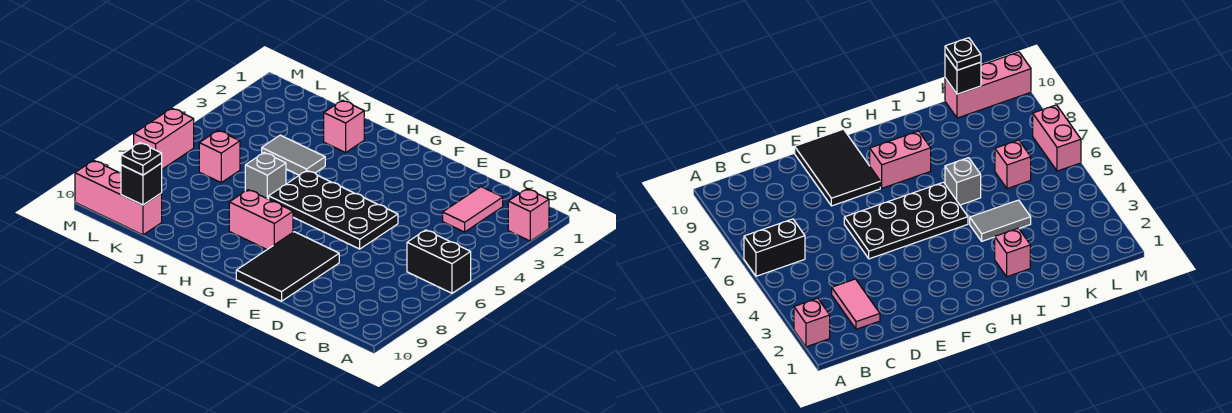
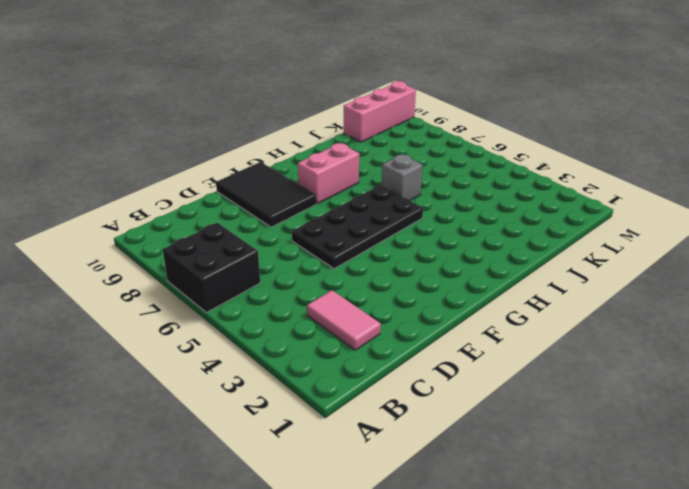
black 2x2 brick [163,223,260,312] -> black 1x2 brick [407,230,471,293]
none -> pink 1x1 brick [508,189,549,241]
none -> pink 1x1 brick [324,100,364,152]
none -> grey 1x2 tile [262,135,325,175]

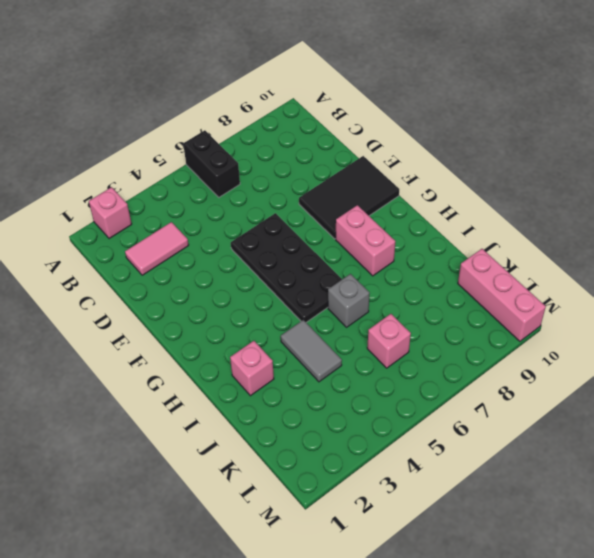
none -> pink 1x2 brick [134,108,194,169]
none -> black 1x1 brick [121,163,162,205]
none -> black 1x1 plate [121,143,162,175]

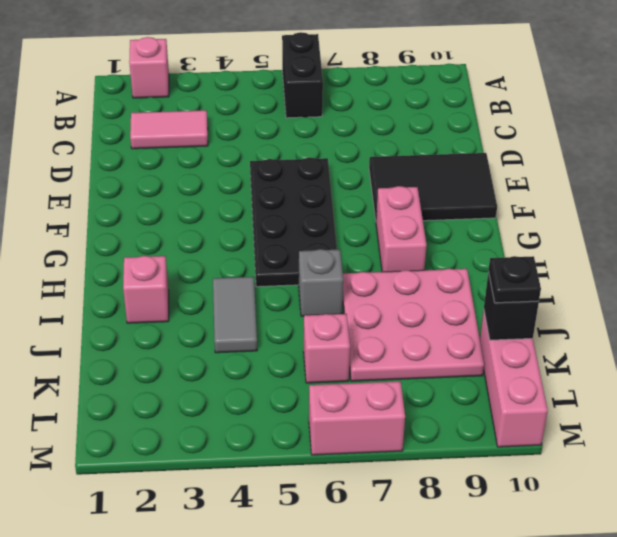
pink 3x3 plate [343,269,484,381] -> none

